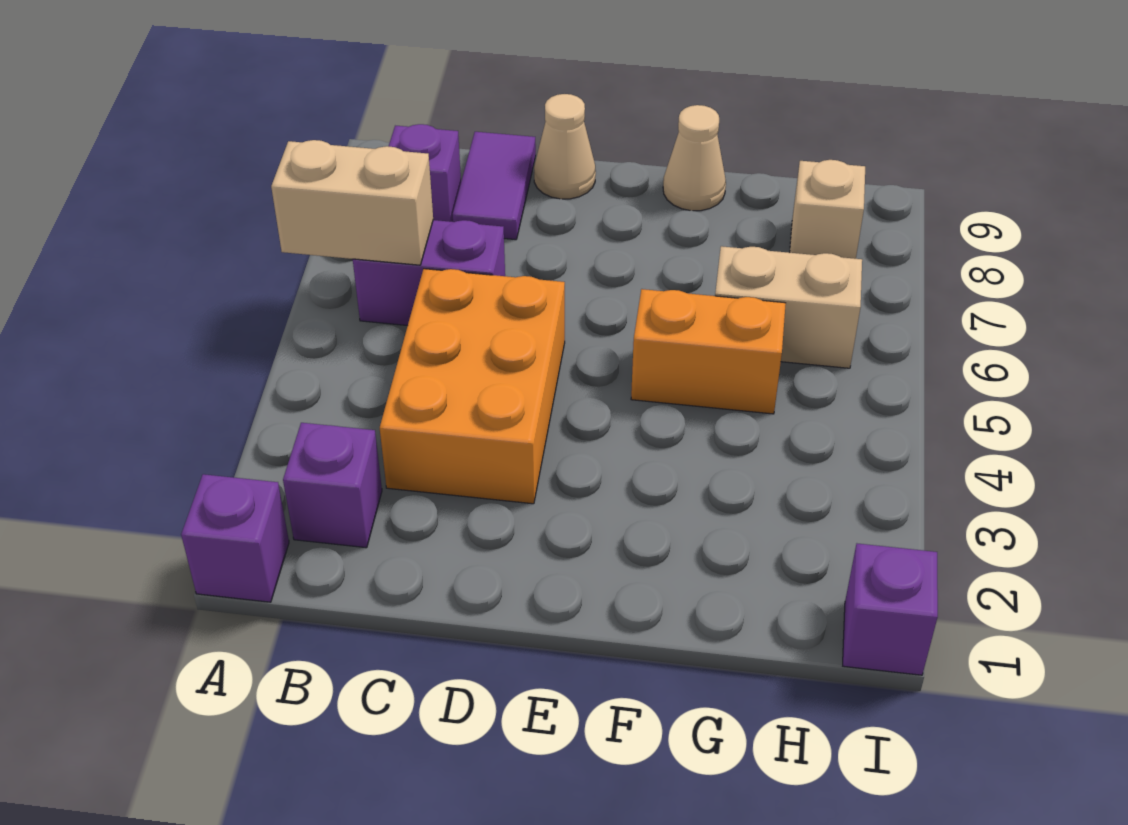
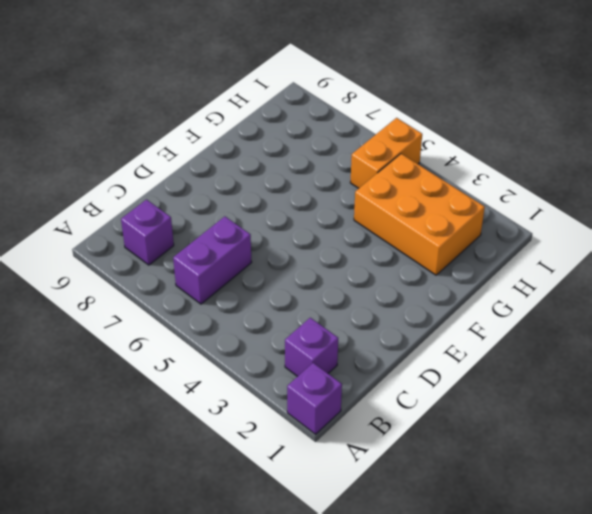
orange 2x3 brick [354,154,485,275] -> orange 2x3 brick moved to [380,269,565,504]
orange 1x2 brick [350,118,422,188] -> orange 1x2 brick moved to [631,289,786,414]
none -> purple 1x2 tile [453,132,536,240]
none -> tan 1x1 cone [534,94,596,199]
none -> tan 1x1 cone [663,105,726,211]

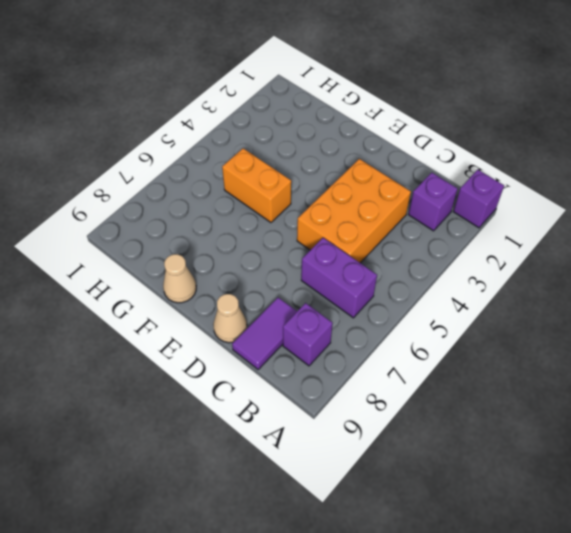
none -> tan 1x2 brick [715,246,862,368]
none -> tan 1x1 brick [790,160,865,259]
none -> purple 1x1 brick [843,544,938,675]

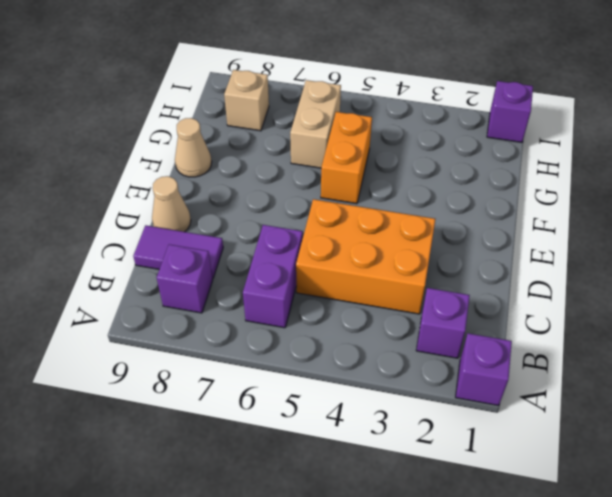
none -> tan 1x2 brick [271,140,433,265]

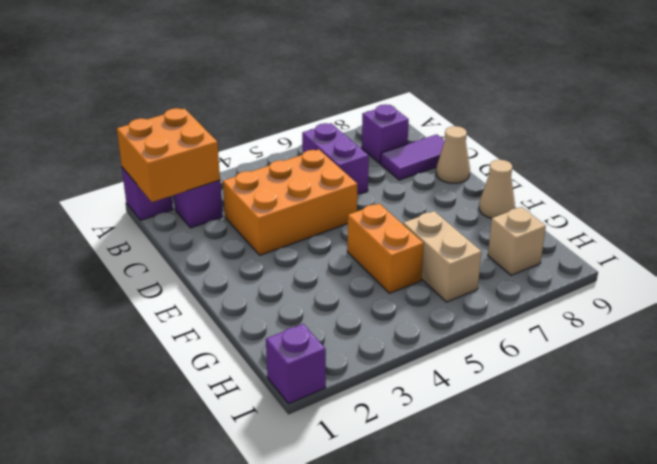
orange 2x2 brick [117,108,220,202] -> none
none -> tan 1x2 brick [271,140,433,265]

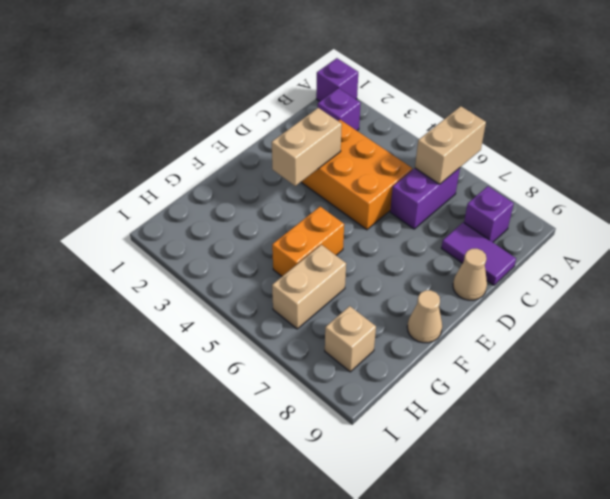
tan 1x2 brick [272,108,342,186] -> none
none -> purple 1x1 brick [843,544,938,675]

